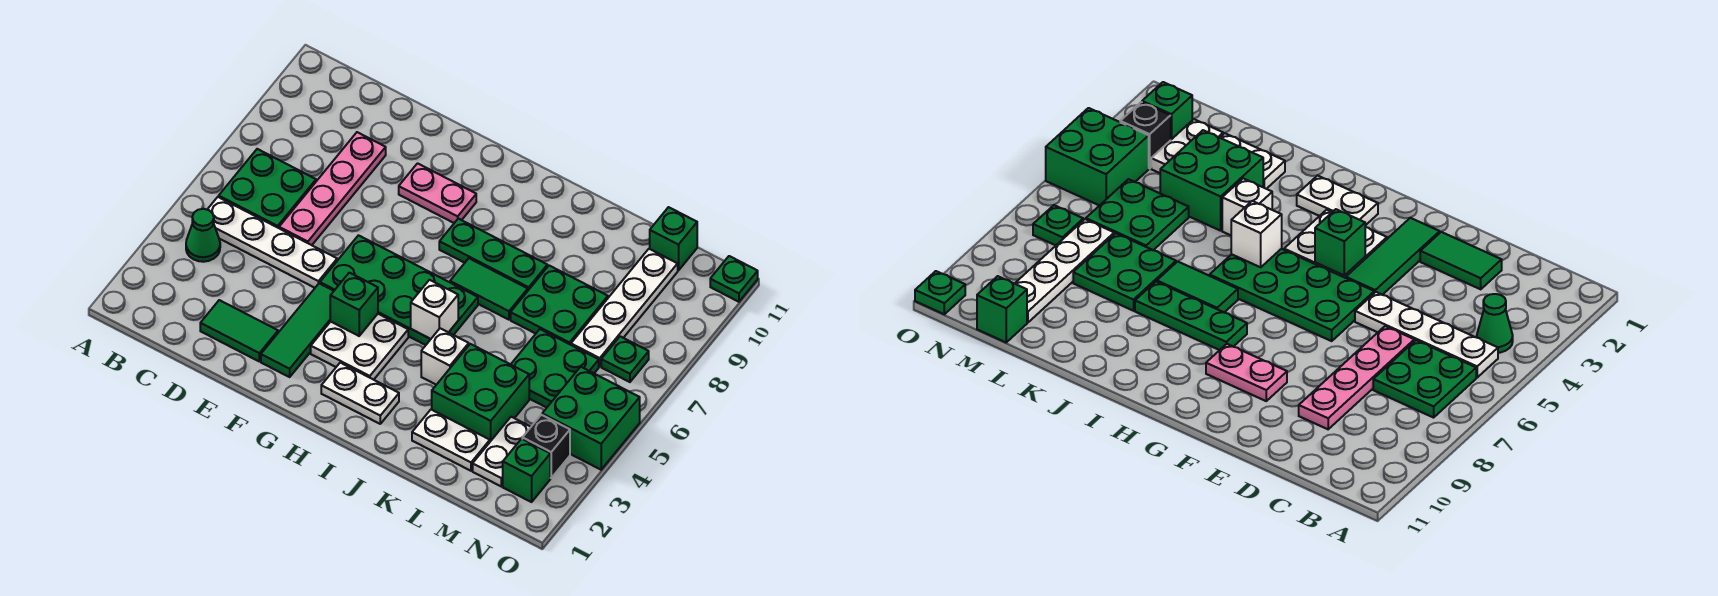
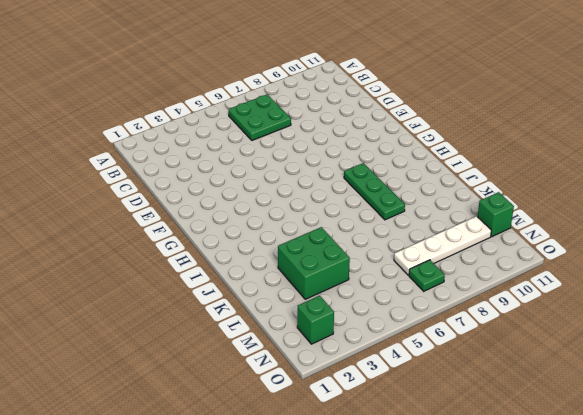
none -> green 1x1 cone [186,209,220,262]
none -> white 1x4 plate [207,197,337,288]
none -> green 1x2 tile [200,300,278,361]

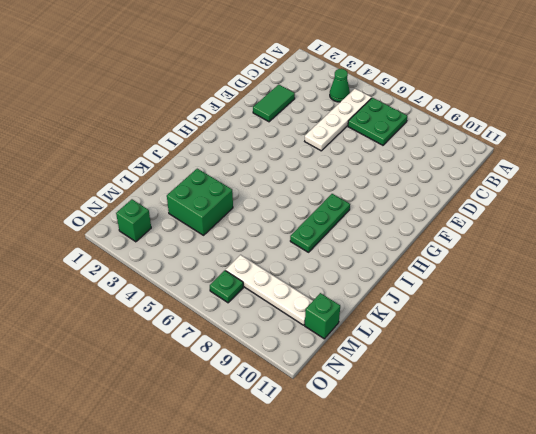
none -> pink 1x4 plate [279,132,386,245]
none -> green 1x3 tile [261,283,334,377]
none -> green 2x4 plate [320,235,478,345]

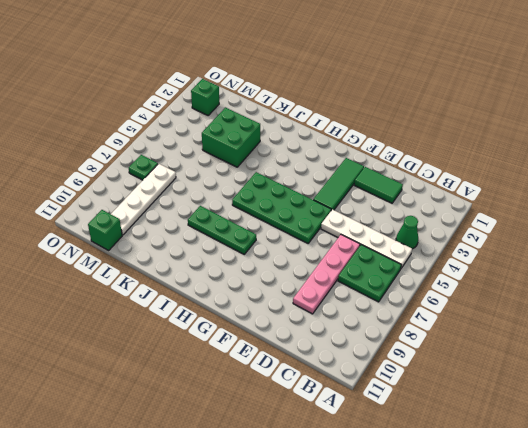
none -> pink 1x2 plate [399,163,476,223]
none -> white 2x2 plate [311,314,408,380]
none -> white 1x2 plate [321,363,399,424]

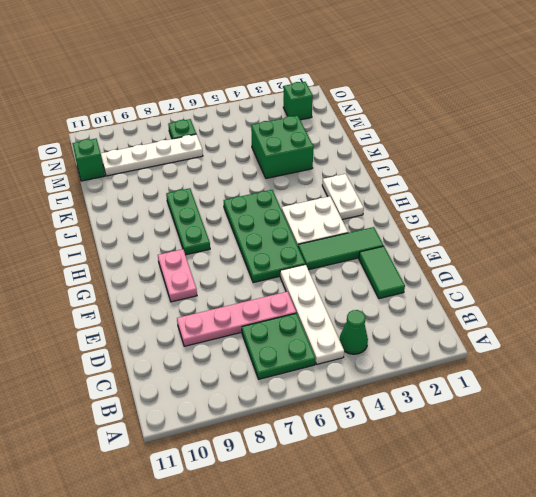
none -> green 1x2 tile [450,258,528,320]
none -> white 1x1 brick [421,328,469,385]
none -> white 1x2 plate [412,409,490,471]

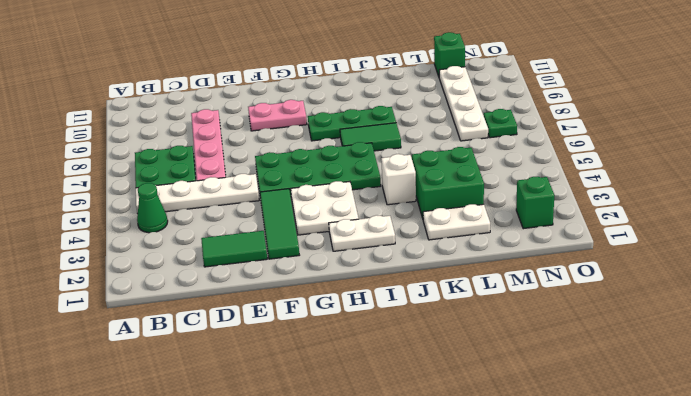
none -> green 2x2 plate [511,266,608,345]
none -> green 2x2 plate [511,329,599,408]
none -> white 1x2 plate [473,417,531,486]

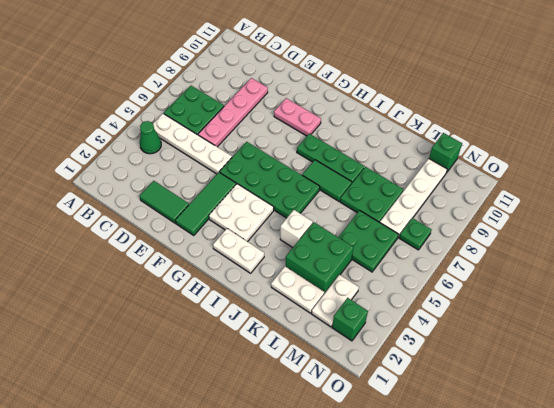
none -> black 1x1 brick [522,415,570,478]
none -> green 2x2 brick [542,367,640,470]
none -> green 1x1 plate [710,256,758,302]

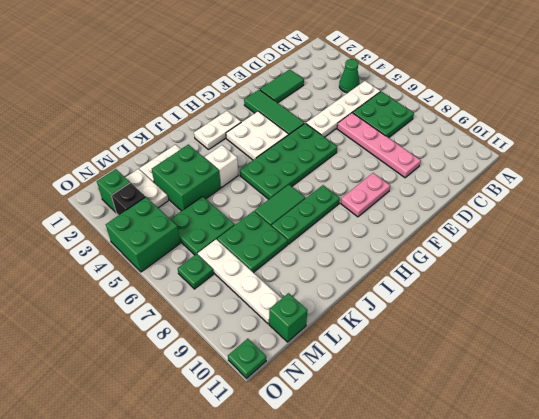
none -> green 1x1 brick [330,273,378,336]
none -> white 1x1 brick [411,280,458,339]

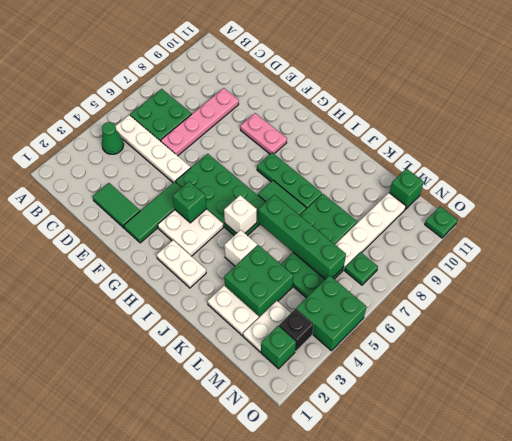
green 1x4 brick [258,195,346,279] -> none

